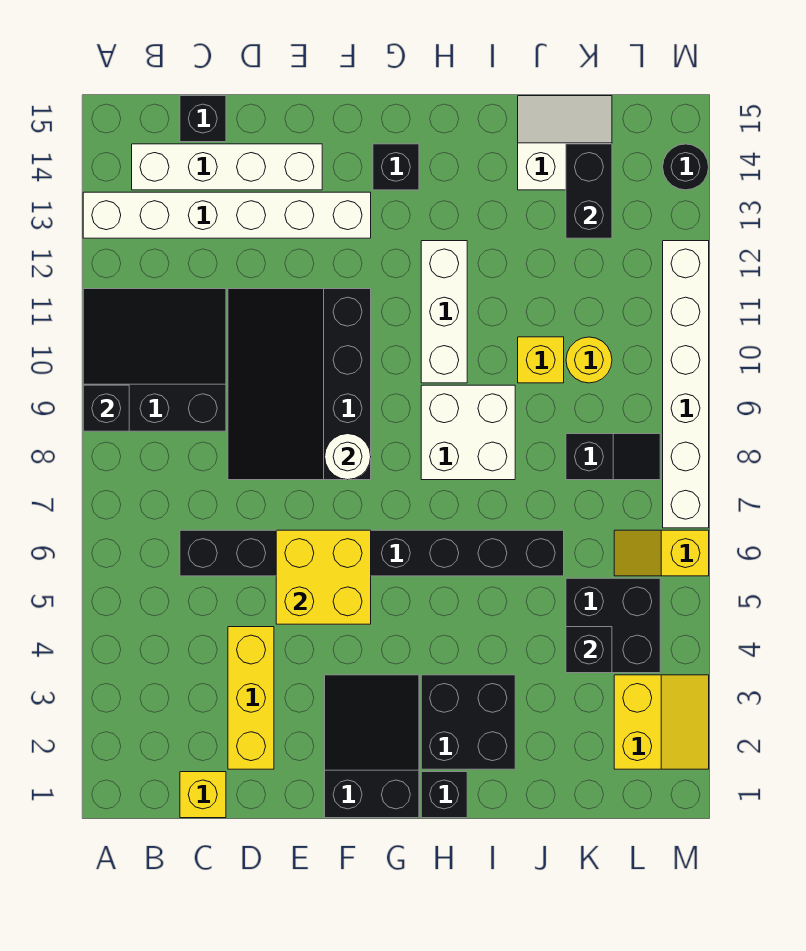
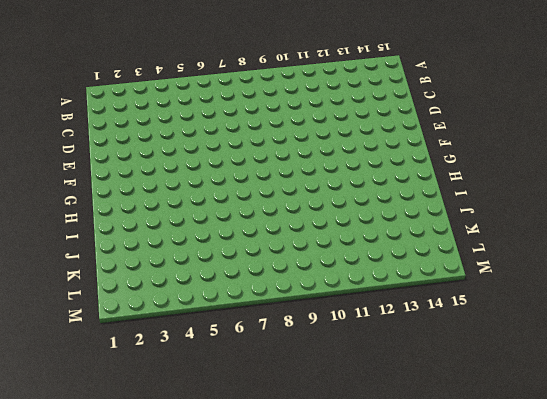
none -> black 3x3 slope [83,289,226,431]
none -> white 1x6 brick [83,192,371,238]
none -> white 1x4 brick [132,144,322,190]

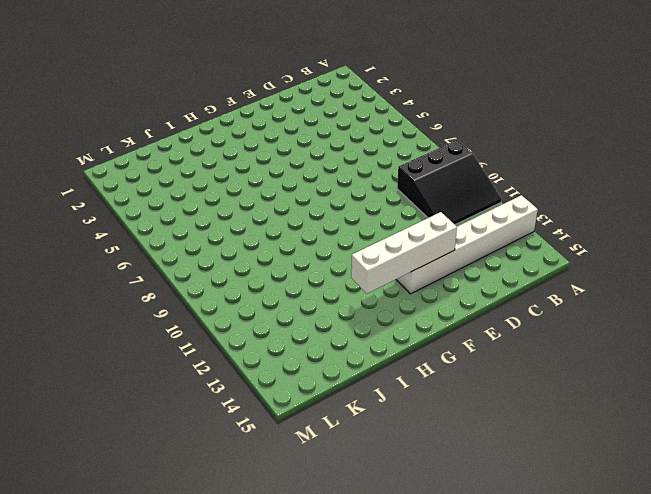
white 1x4 brick [351,212,457,294] -> white 1x4 brick moved to [132,144,322,190]
none -> yellow 1x1 brick [180,772,226,818]
none -> black 1x8 brick [180,530,564,576]
none -> black 1x1 brick [180,96,226,142]

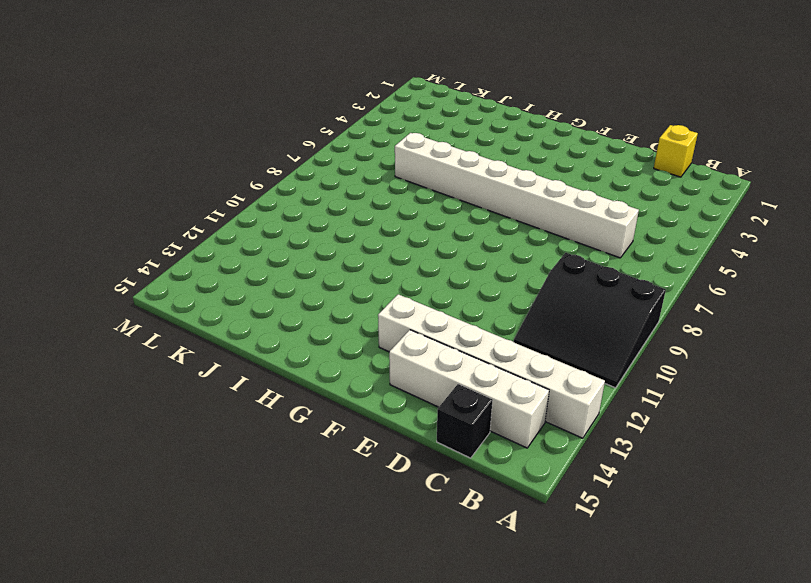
white 1x8 brick [395,133,639,258] -> black 1x8 brick [180,530,564,576]
none -> yellow 1x3 brick [228,627,274,769]
none -> black 3x4 slope [228,289,371,480]
none -> black 2x3 slope [325,675,419,818]

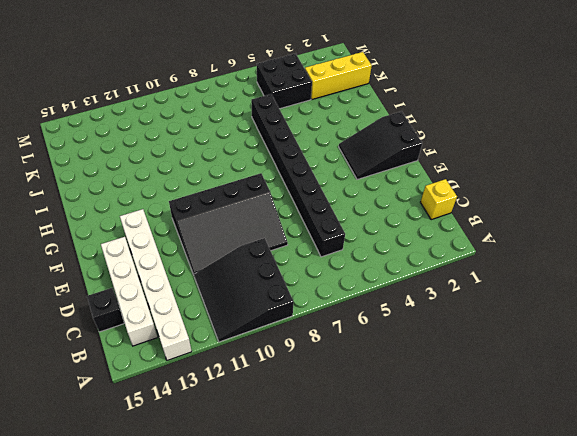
yellow 1x3 brick [305,52,372,99] -> yellow 1x3 brick moved to [228,627,274,769]
none -> black 1x1 brick [373,144,419,190]
none -> black 1x1 brick [421,772,467,818]
none -> black 2x2 brick [421,675,515,769]

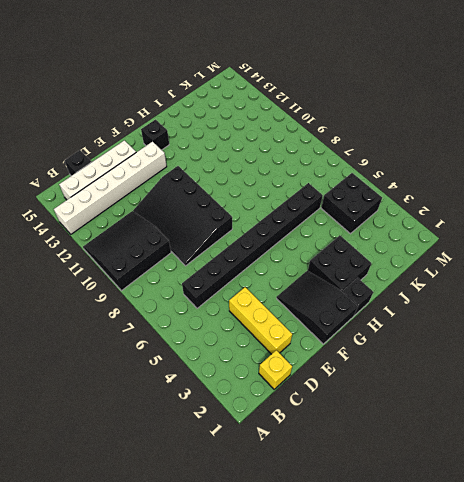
none -> white 2x2 brick [421,385,515,480]
none -> white 1x3 brick [421,241,467,383]
none -> yellow 1x1 brick [518,337,564,383]

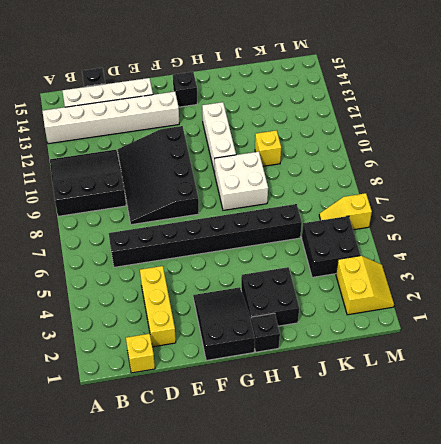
none -> white 2x2 slope [518,96,612,190]
none -> black 1x2 slope [566,434,660,480]
none -> yellow 1x1 round brick [566,337,612,383]

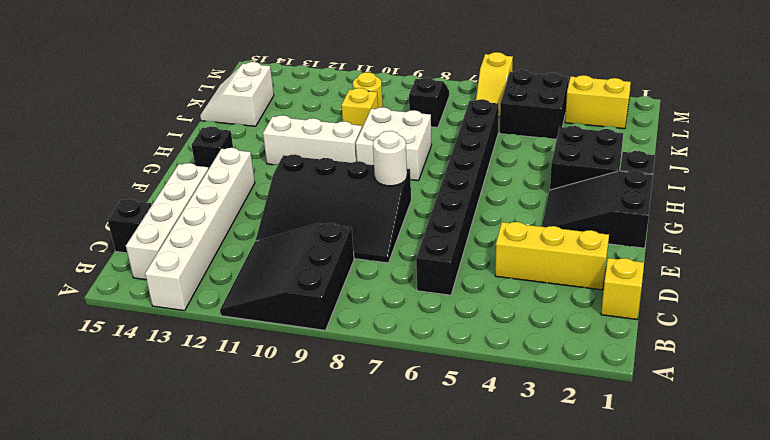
none -> white 1x6 brick [663,241,709,528]
none -> black 1x1 round brick [663,144,709,190]
none -> black 1x1 brick [83,385,129,431]

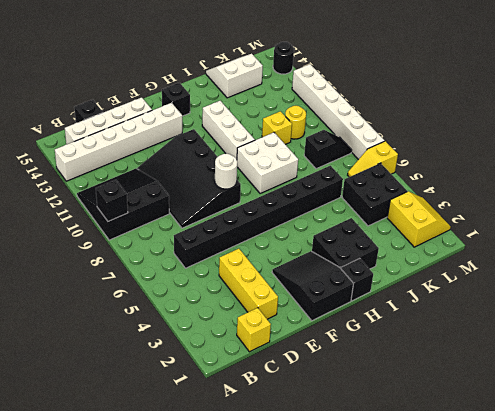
none -> yellow 2x2 brick [276,530,371,624]
none -> black 1x1 brick [566,627,612,673]
none -> black 1x2 brick [566,144,612,238]

